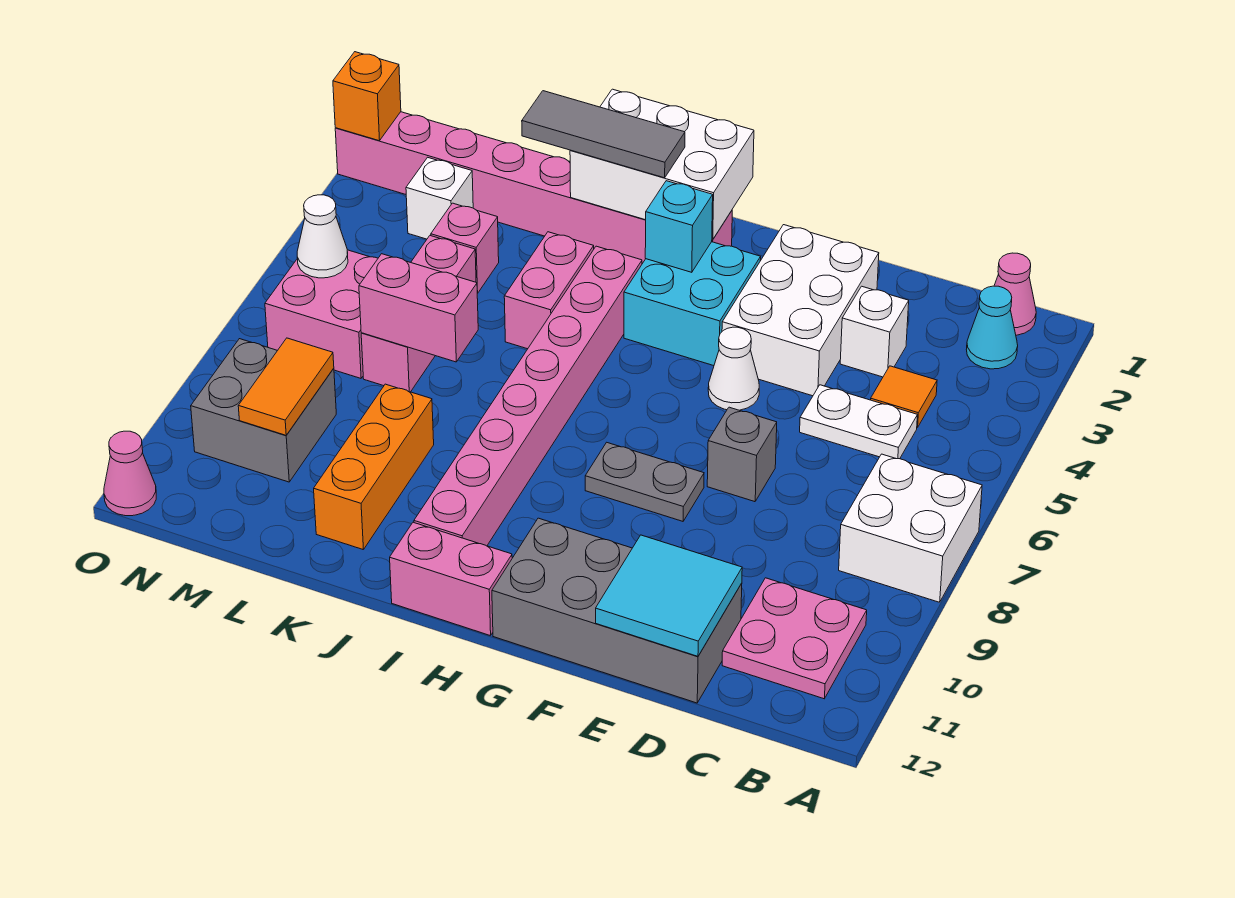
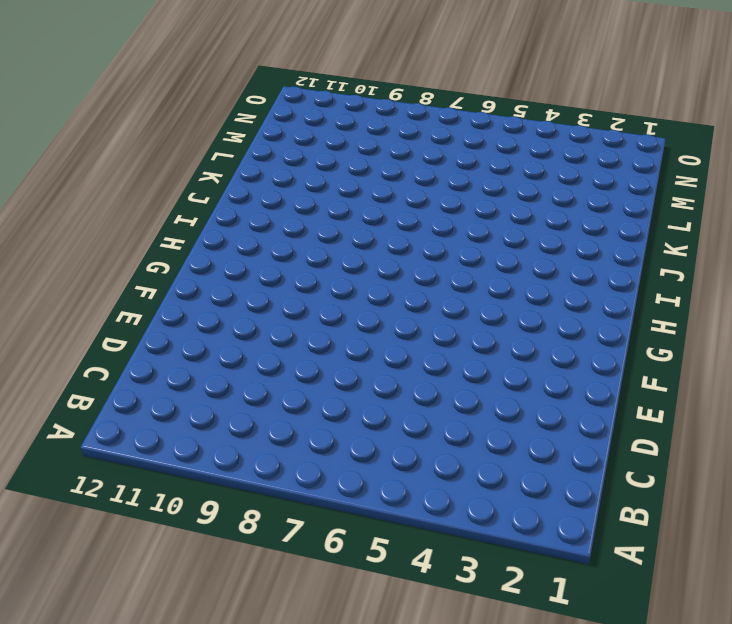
none -> white 2x2 brick [839,454,982,602]
none -> pink 1x1 cone [994,253,1036,335]
none -> cyan 1x1 cone [966,286,1018,369]
none -> pink 2x2 plate [722,578,867,699]

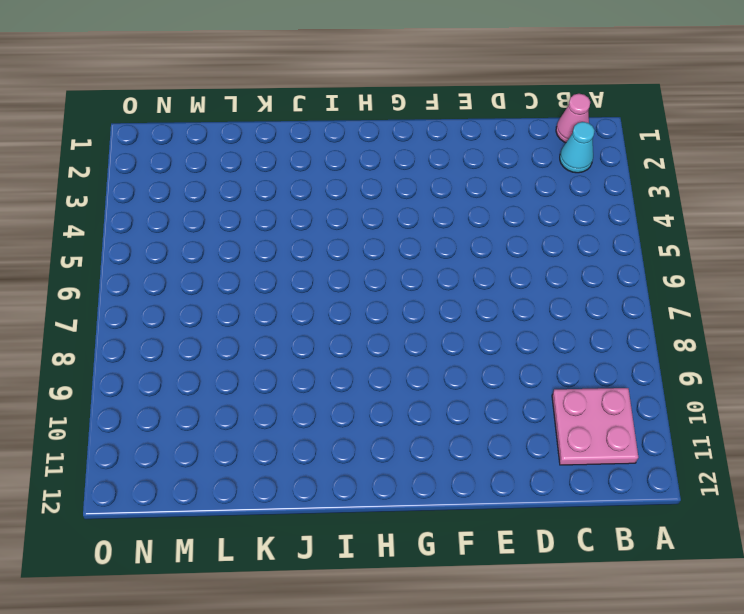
none -> white 2x2 brick [839,454,982,602]
none -> orange 1x1 tile [871,366,937,428]
none -> white 1x2 plate [800,385,917,459]
none -> white 1x1 brick [840,286,909,377]

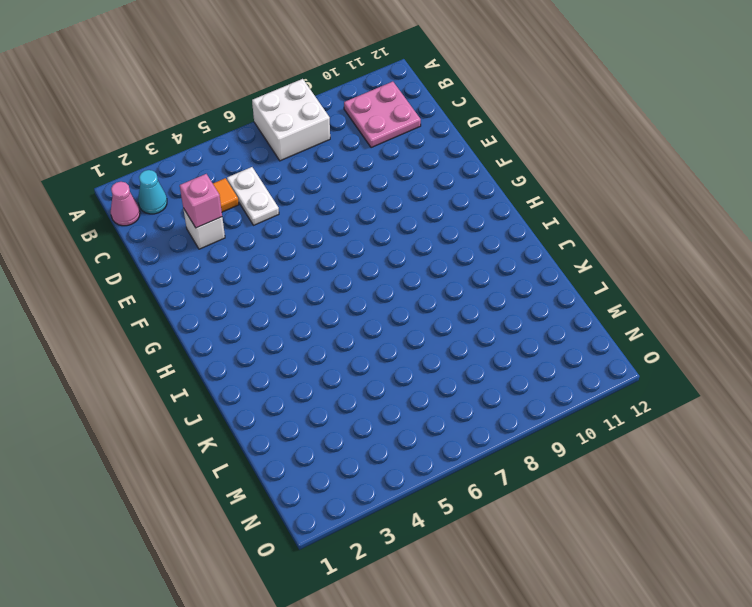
pink 1x1 brick [180,174,222,228] -> pink 1x1 brick moved to [431,203,499,293]
none -> grey 2x4 brick [492,518,742,703]
none -> white 2x3 brick [722,225,879,396]
none -> grey 1x1 brick [707,407,777,502]
none -> white 1x1 cone [708,327,759,410]

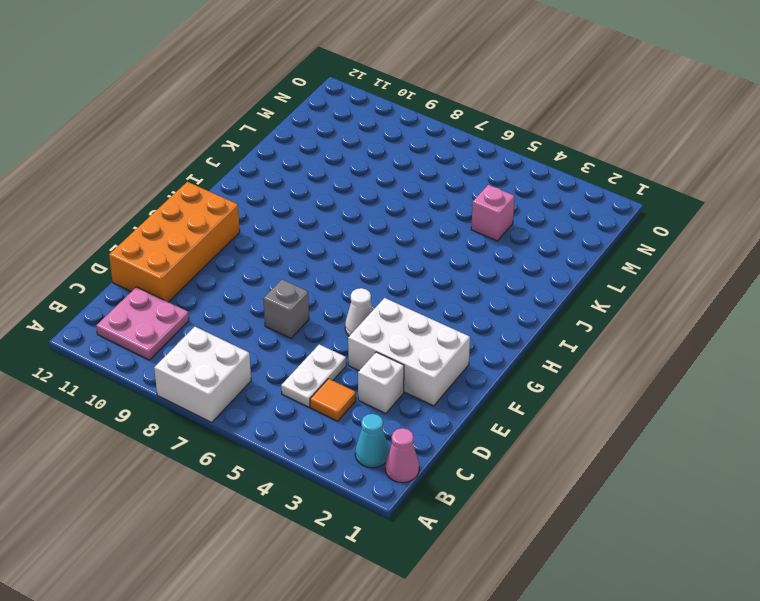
orange 2x4 brick [109,182,240,302] -> grey 2x4 brick [492,518,742,703]
none -> grey 1x2 plate [585,442,704,521]
none -> cyan 2x2 brick [624,242,761,366]
none -> pink 1x8 brick [335,112,732,264]
none -> pink 1x2 brick [390,522,512,636]

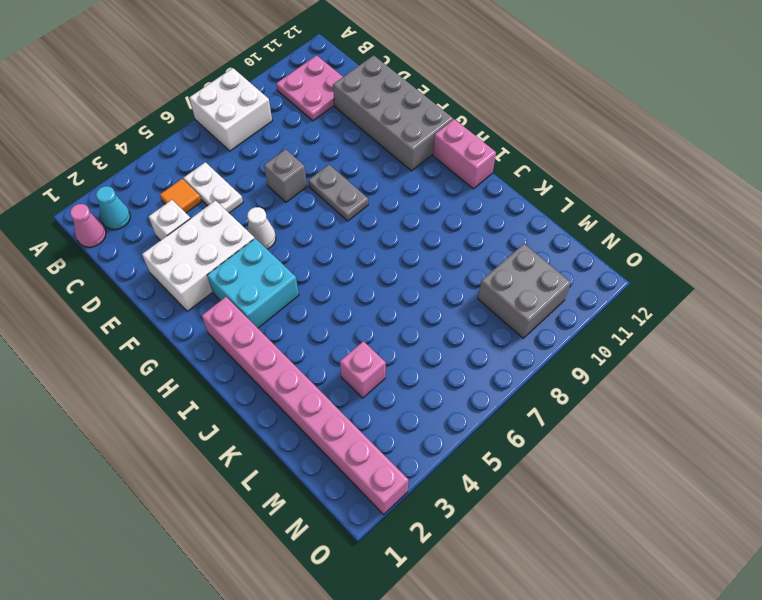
none -> pink 1x8 brick [414,246,642,546]
none -> pink 1x2 brick [504,232,594,349]
none -> orange 1x3 brick [314,384,434,550]
none -> pink 1x3 brick [361,236,476,392]

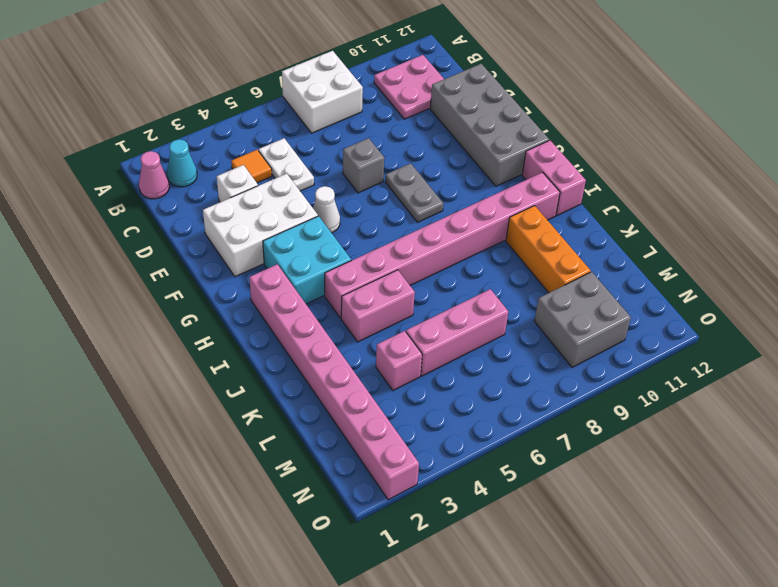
orange 1x3 brick [506,206,591,293] -> orange 1x3 brick turned to [314,384,434,550]
none -> white 1x1 brick [406,157,473,239]
none -> pink 2x2 brick [265,250,378,378]
none -> pink 1x1 cone [104,431,156,516]
none -> cyan 2x2 tile [596,535,742,656]

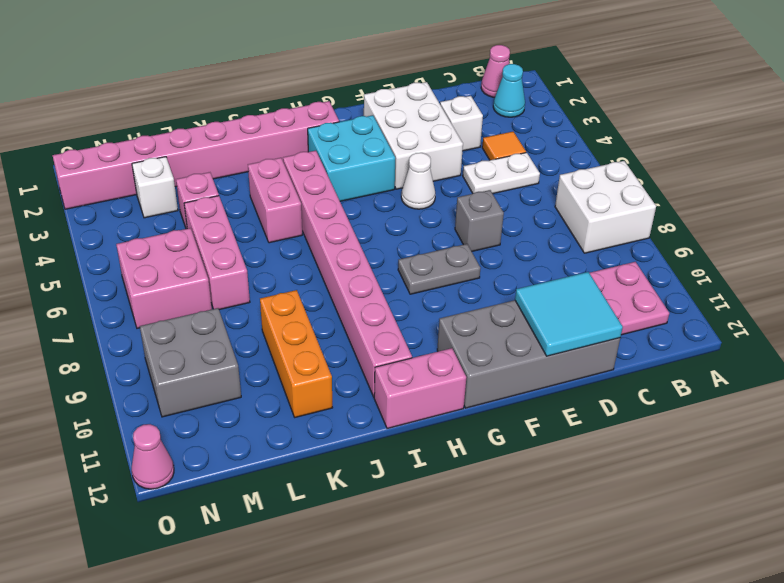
none -> white 2x3 brick [570,89,754,240]
none -> cyan 1x1 brick [645,181,713,272]
none -> pink 1x2 brick [359,254,478,362]
none -> orange 1x2 tile [238,338,334,435]

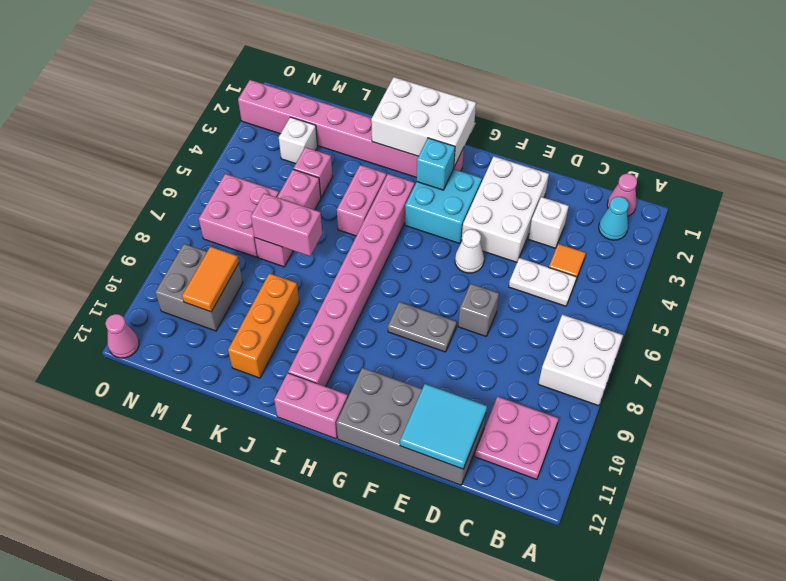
none -> white 1x1 cone [297,195,348,278]
none -> orange 1x1 brick [333,52,401,141]
none -> grey 1x3 tile [522,91,685,178]

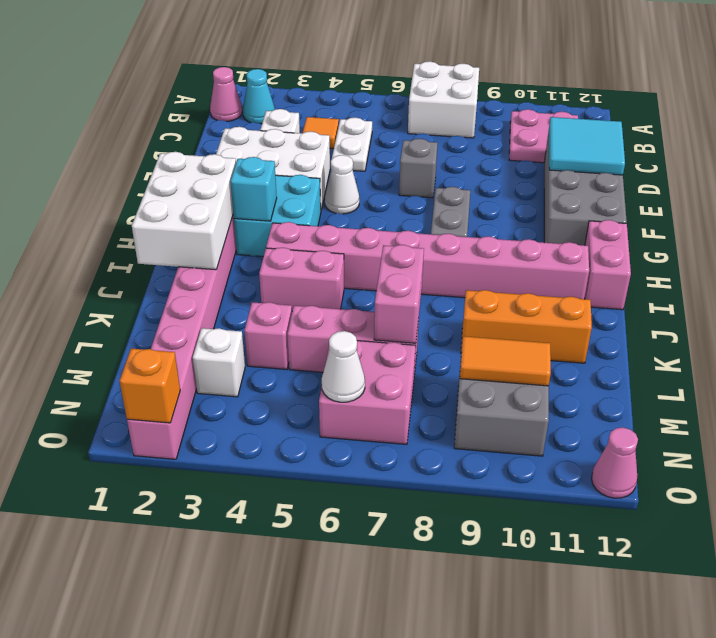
none -> grey 1x3 tile [522,91,685,178]

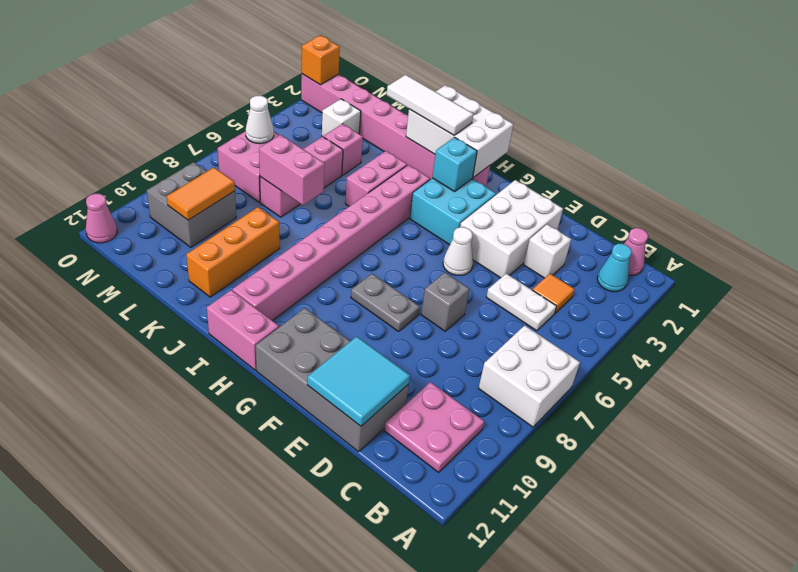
white 1x3 tile [387,75,473,135] -> grey 1x3 tile [522,91,685,178]

